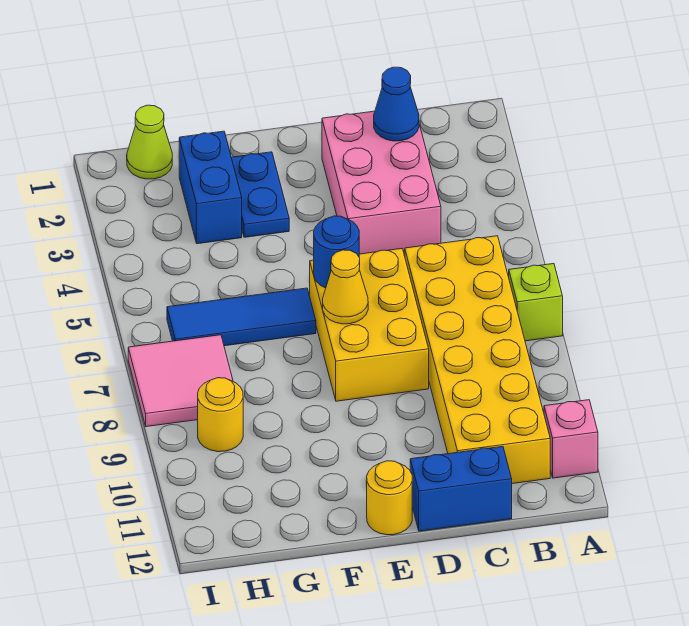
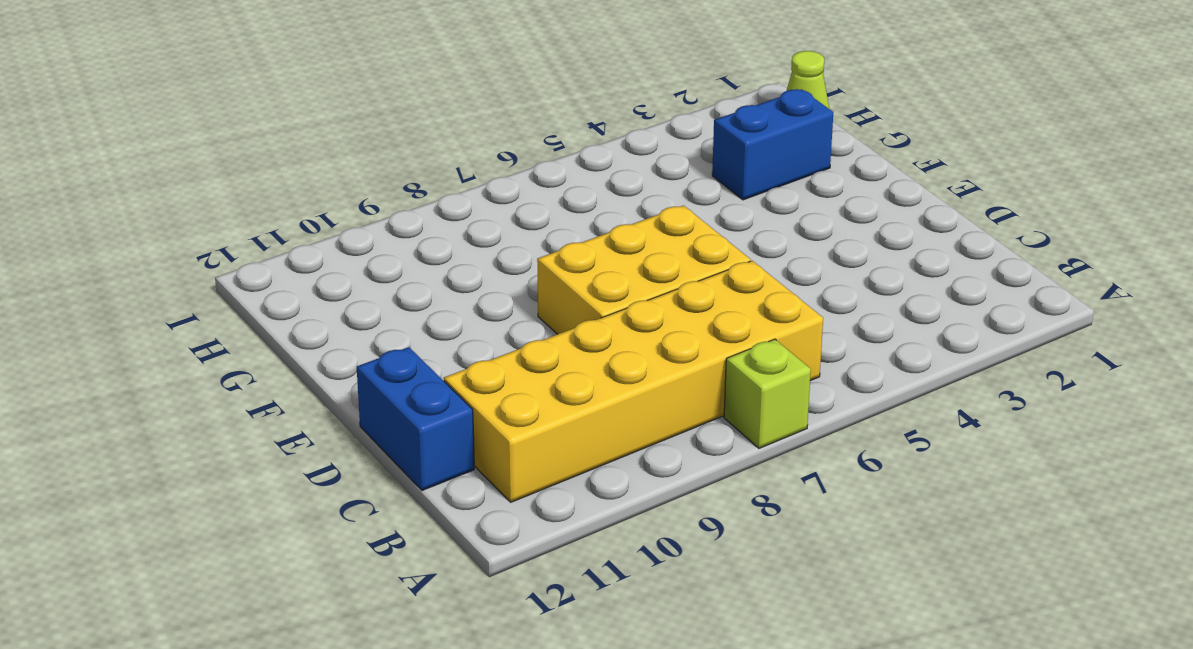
none -> pink 1x1 brick [544,400,598,478]
none -> pink 2x3 brick [322,111,441,254]
none -> yellow 1x1 round brick [367,461,412,535]

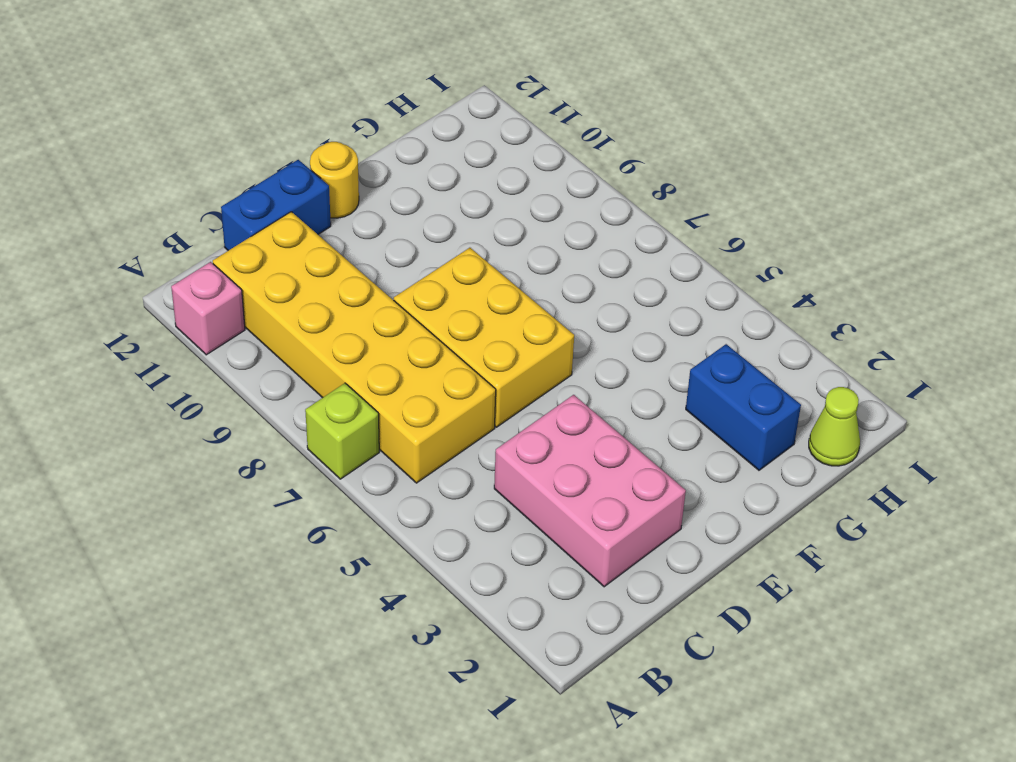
none -> blue 1x2 plate [231,152,289,237]
none -> blue 1x3 tile [167,288,316,346]
none -> pink 2x2 tile [128,335,233,427]

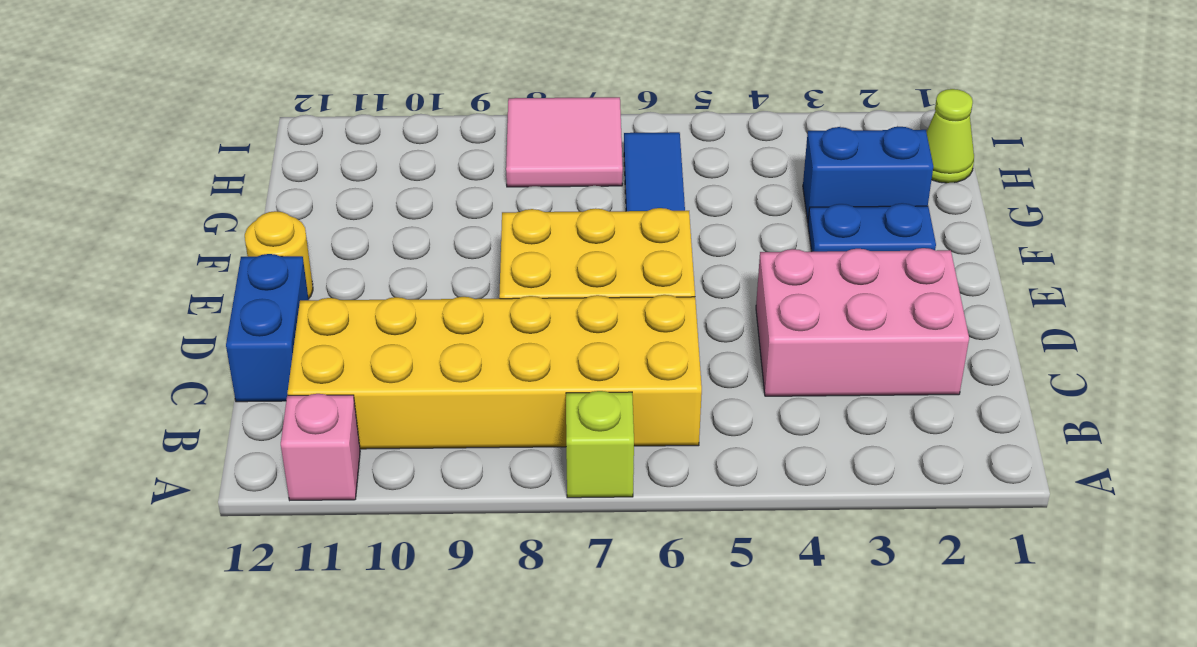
none -> yellow 1x1 round brick [198,378,243,452]
none -> blue 1x1 cone [374,67,419,141]
none -> blue 1x1 round brick [314,216,359,288]

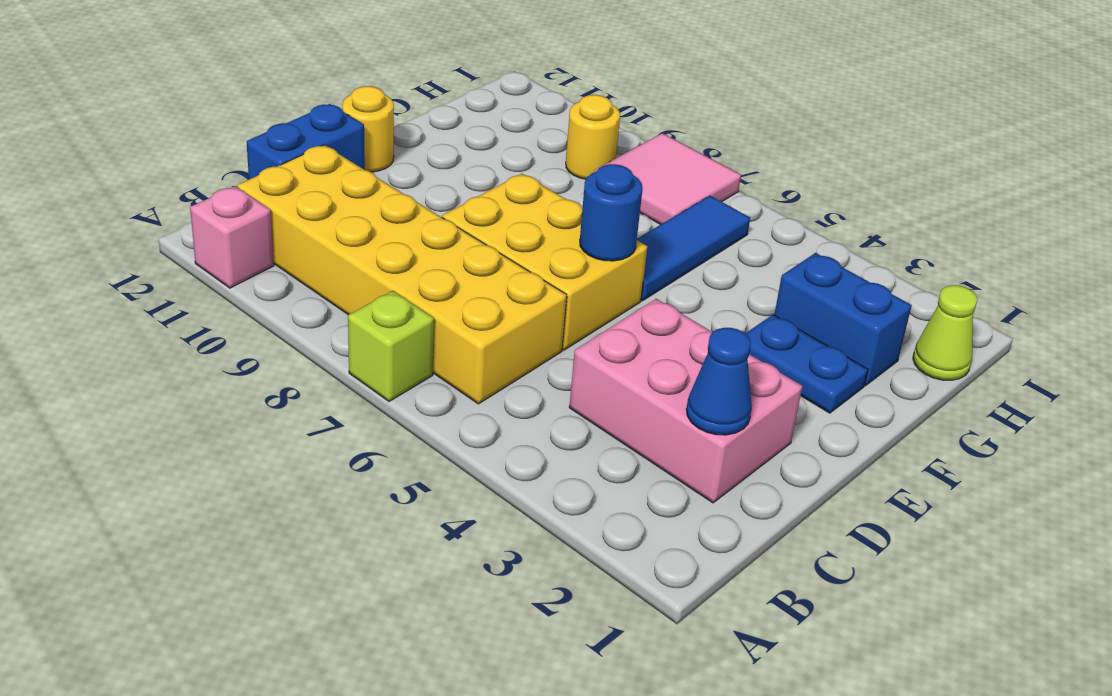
none -> yellow 1x1 cone [323,250,368,324]

